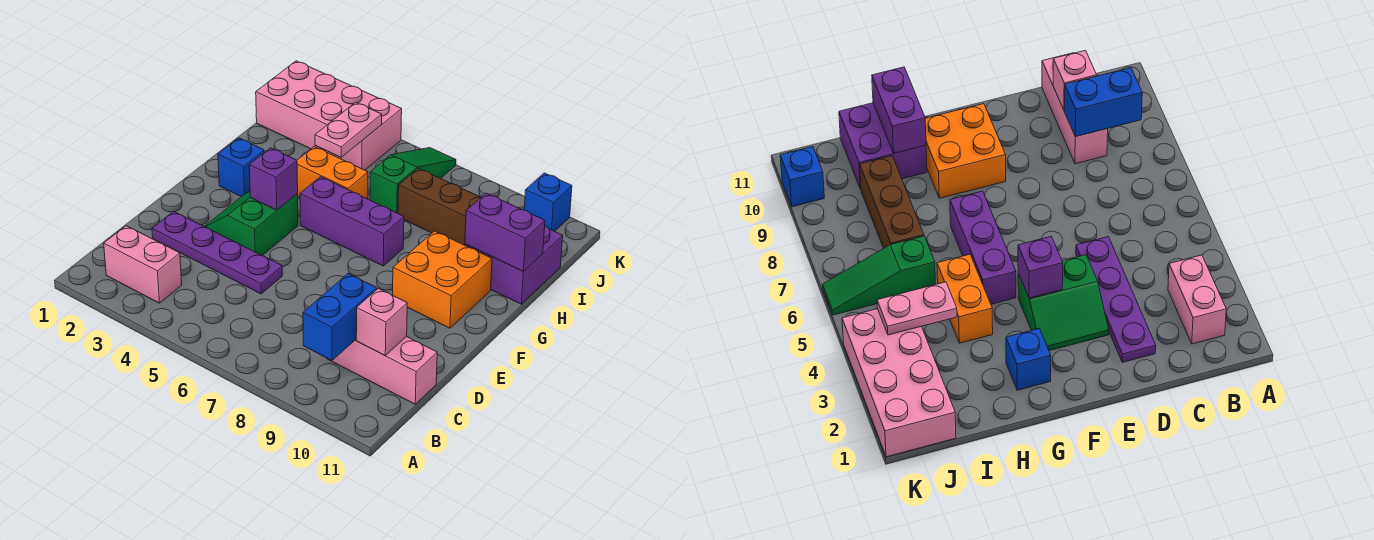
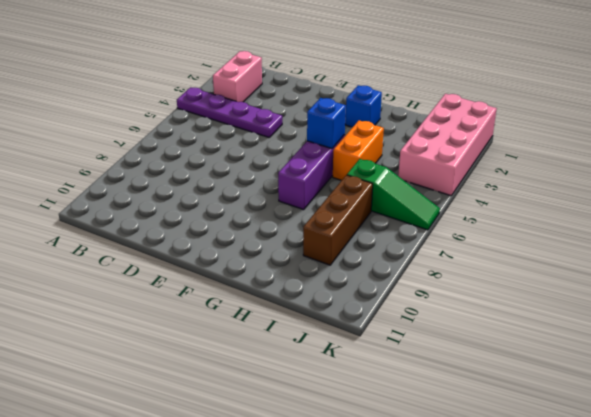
purple 1x4 plate [177,87,282,138] -> purple 1x4 plate turned to [152,211,282,294]
blue 1x1 brick [307,98,346,149] -> blue 1x1 brick moved to [524,173,572,231]
none -> pink 1x3 brick [327,336,437,404]
none -> green 2x2 slope [204,192,298,256]
none -> orange 2x2 brick [393,231,492,328]

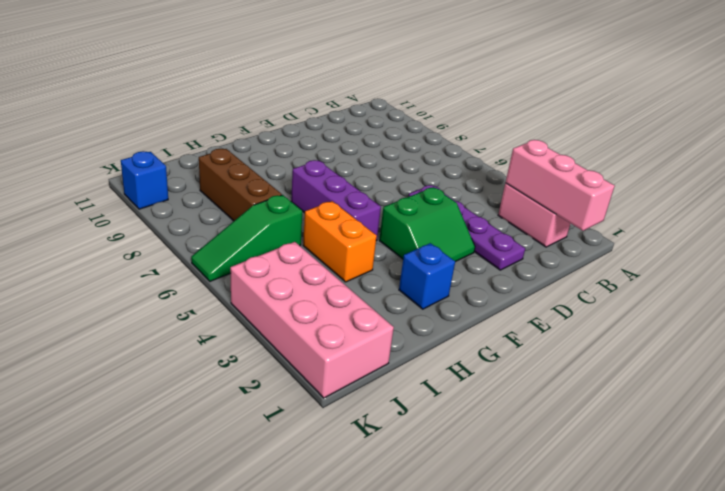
pink 1x3 brick [506,140,615,231] -> pink 1x3 brick moved to [327,336,437,404]
none -> orange 2x2 brick [393,231,492,328]
none -> purple 2x2 brick [465,226,563,304]
none -> blue 1x2 brick [303,274,377,360]

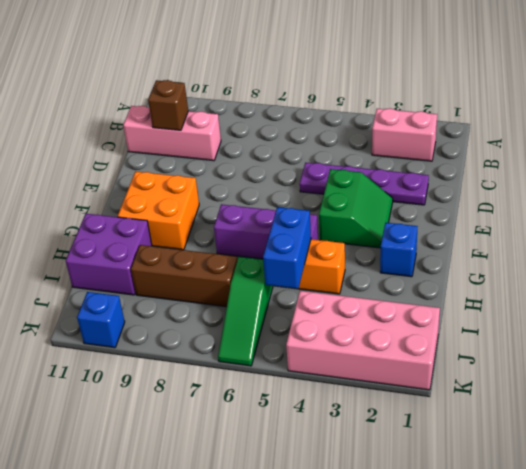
brown 1x1 brick [148,80,188,130] -> pink 1x1 brick [356,288,407,355]
blue 1x2 brick [263,207,311,289] -> blue 1x2 brick moved to [303,274,377,360]
none -> purple 1x1 brick [249,148,298,210]
none -> purple 1x2 brick [465,193,545,271]
none -> pink 1x2 plate [315,102,382,157]

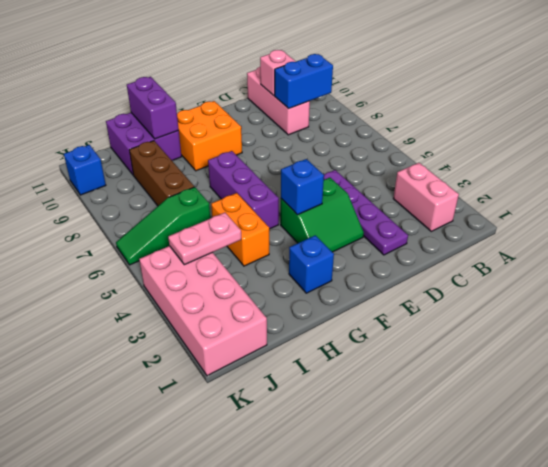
blue 1x1 brick [281,159,324,215] -> purple 1x1 brick [249,148,298,210]

